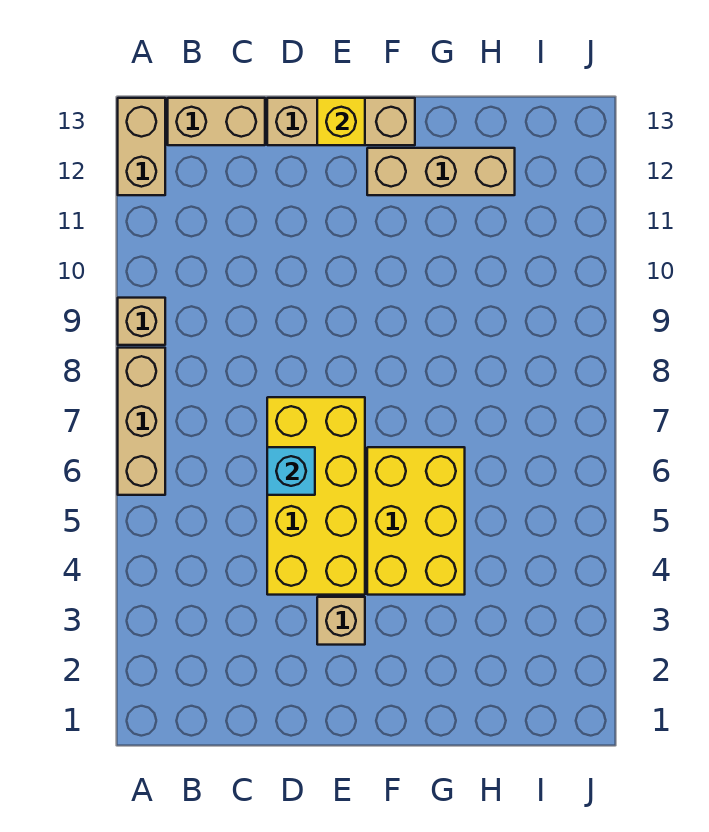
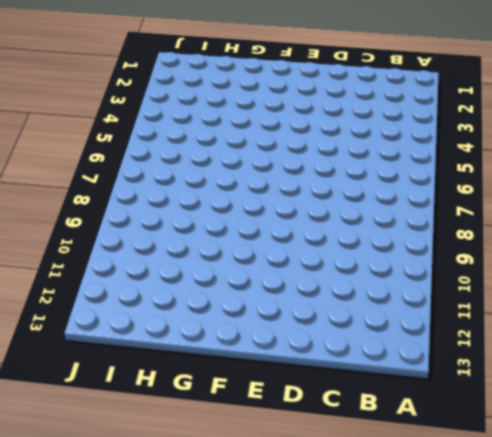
none -> tan 1x3 brick [118,348,165,495]
none -> tan 1x1 brick [118,298,165,345]

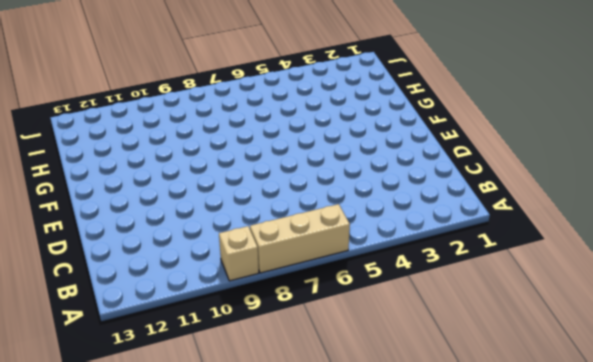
none -> tan 1x2 brick [118,98,165,195]
none -> tan 1x2 brick [168,98,265,145]

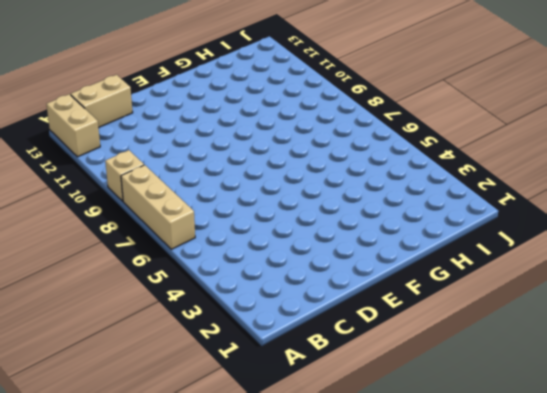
none -> yellow 2x4 brick [267,397,365,595]
none -> tan 1x3 brick [267,98,415,145]

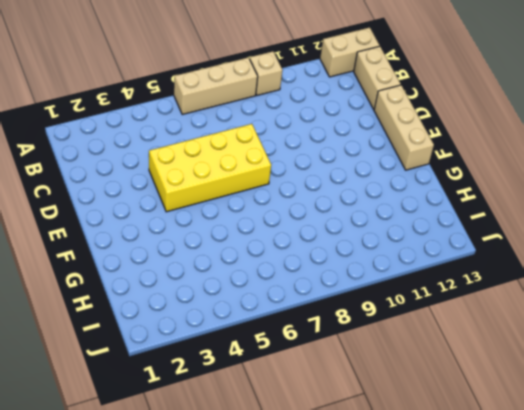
none -> tan 1x1 brick [317,597,365,645]
none -> yellow 2x3 brick [367,447,465,595]

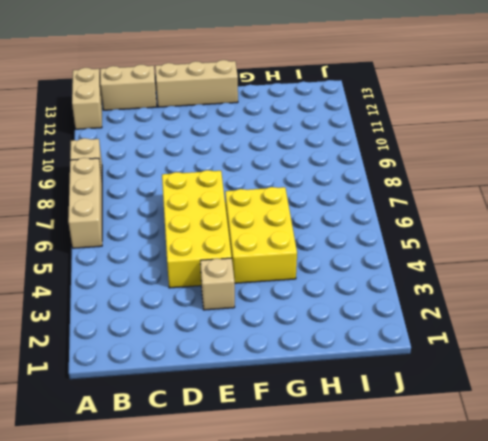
none -> tan 1x3 brick [367,148,515,195]
none -> cyan 1x1 brick [267,447,315,495]

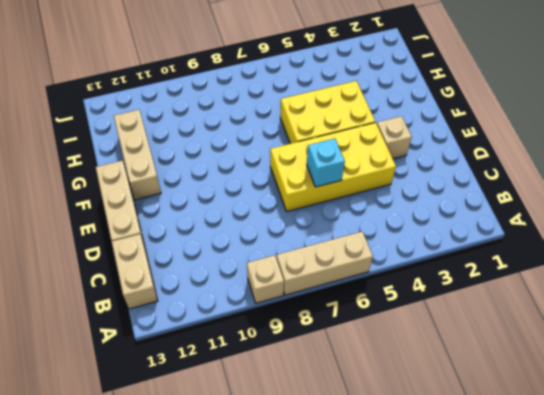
none -> tan 1x2 brick [118,98,165,195]
none -> yellow 1x1 brick [317,98,365,145]

